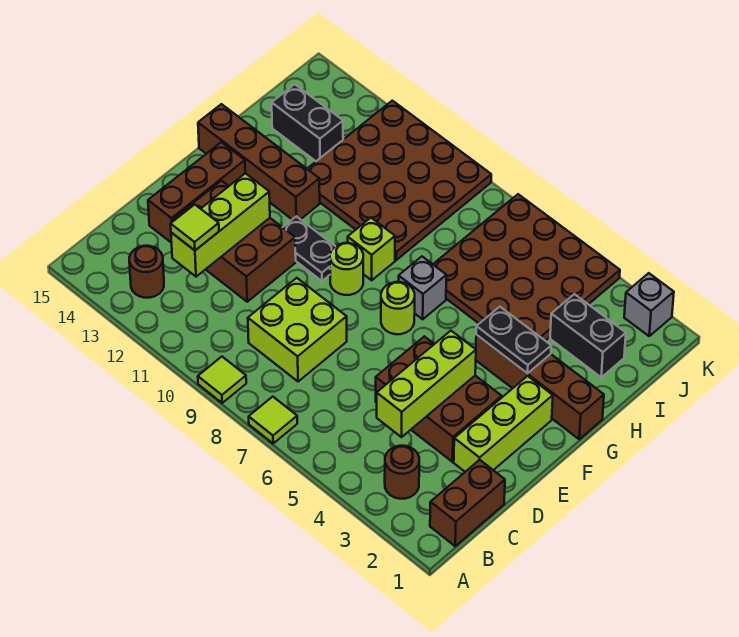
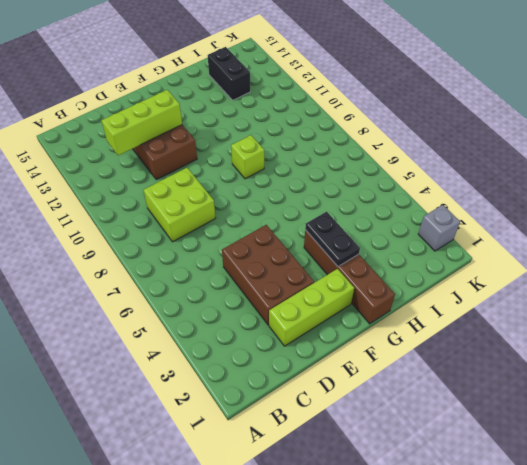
none -> lime 1x1 tile [249,397,297,443]
none -> lime 1x1 tile [198,357,246,403]
none -> brown 1x2 brick [430,460,505,546]

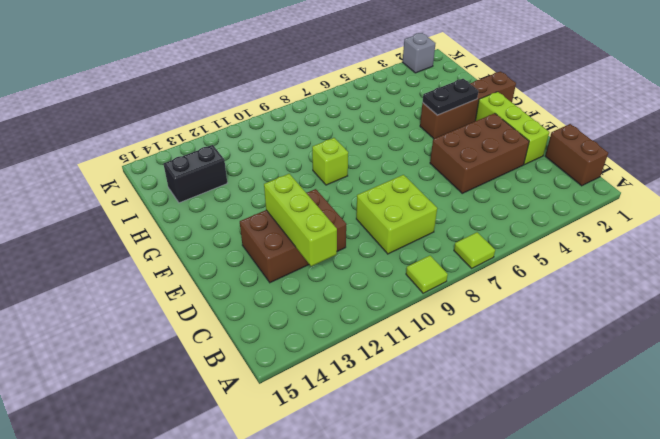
none -> brown 1x1 round brick [385,446,419,499]
none -> brown 1x1 round brick [129,246,164,298]
none -> brown 1x3 brick [148,142,245,243]

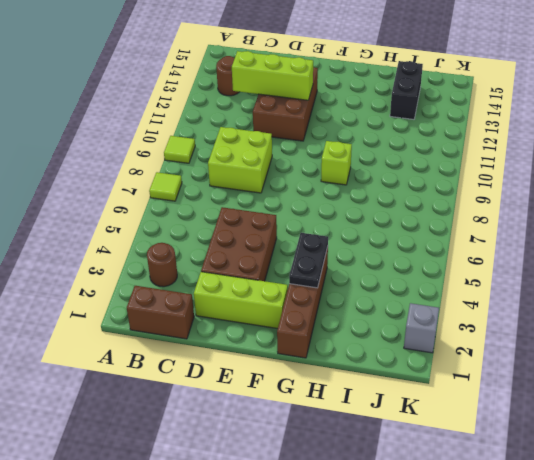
none -> brown 1x3 brick [148,142,245,243]
none -> lime 1x1 round brick [381,282,415,334]
none -> lime 1x1 round brick [330,243,363,295]

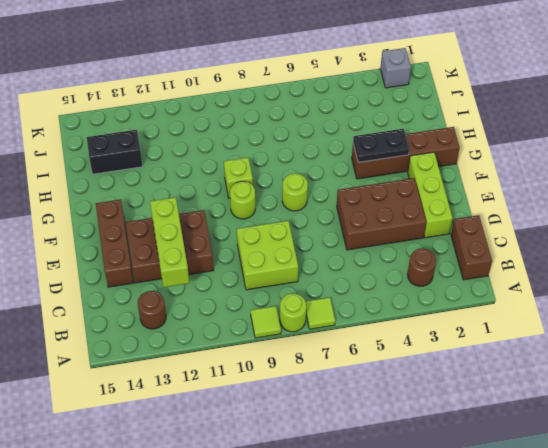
lime 1x1 round brick [280,294,306,332] -> none
none -> black 1x2 plate [283,216,335,281]
none -> grey 1x1 brick [399,257,446,319]
none -> brown 1x4 brick [198,104,320,220]

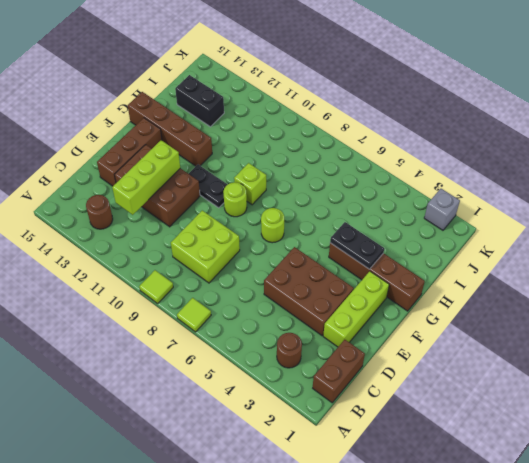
none -> grey 1x1 brick [399,257,446,319]
none -> brown 4x4 plate [433,194,620,341]
none -> brown 4x4 plate [307,101,491,260]

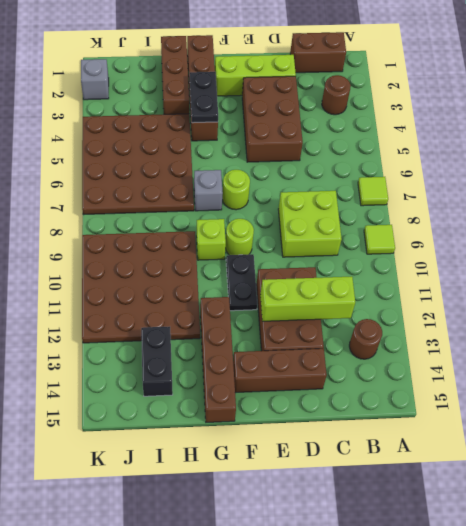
brown 1x3 brick [161,36,189,114] -> none
none -> black 1x2 brick [550,294,626,377]
none -> lime 1x3 brick [377,331,476,437]
none -> lime 1x1 tile [171,204,219,250]

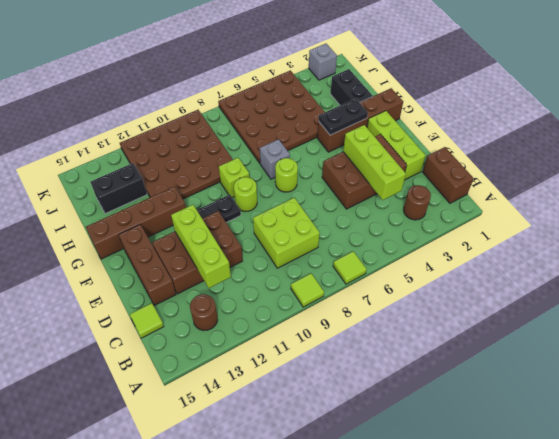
lime 1x1 tile [130,303,164,338] -> lime 1x1 tile moved to [171,204,219,250]
black 1x2 brick [331,69,373,105] -> black 1x2 brick turned to [550,294,626,377]

